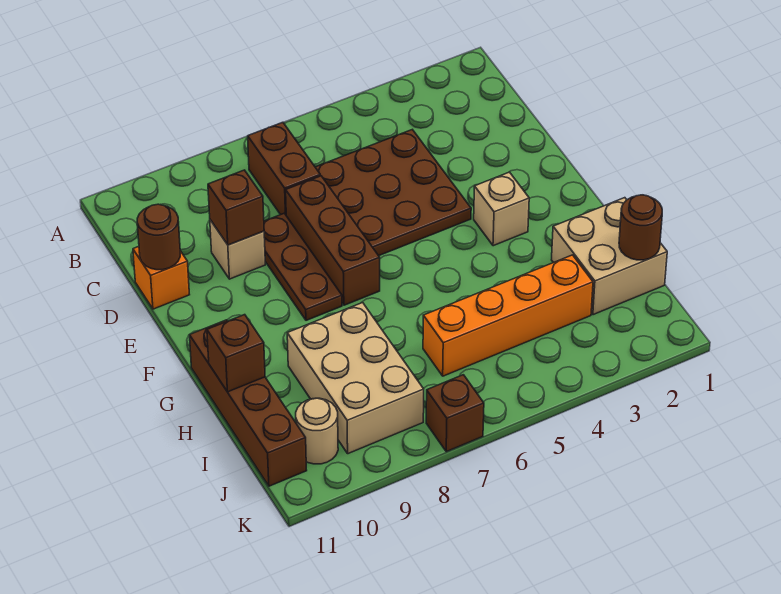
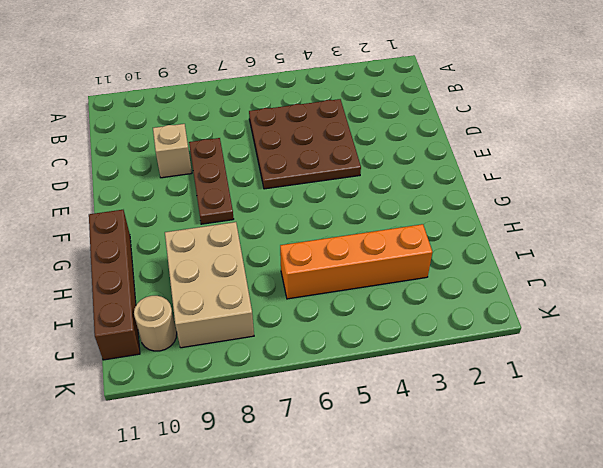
none -> brown 1x2 brick [248,122,320,215]
none -> brown 1x3 brick [286,176,380,305]
none -> orange 1x1 brick [133,247,190,309]

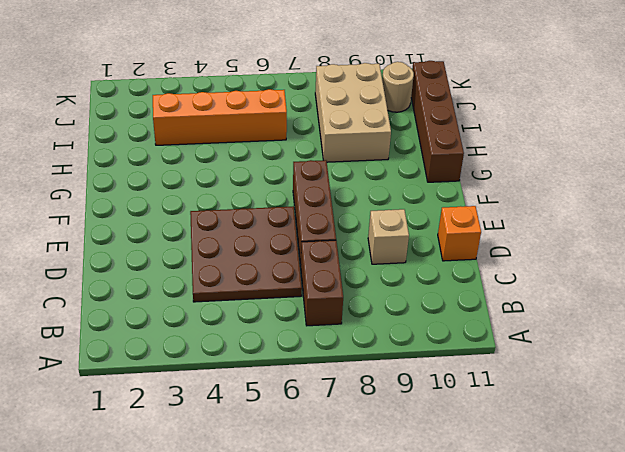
none -> brown 1x3 plate [264,213,342,320]
none -> tan 1x1 brick [474,172,529,246]
none -> tan 2x2 brick [552,198,667,315]

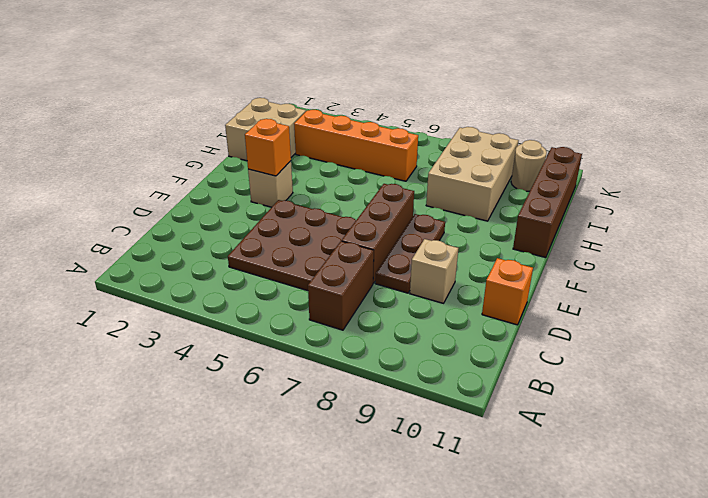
orange 1x1 brick [245,119,291,176] -> none
none -> brown 1x1 brick [426,375,484,452]
none -> brown 1x1 brick [208,170,264,245]
none -> brown 1x1 round brick [137,204,180,270]

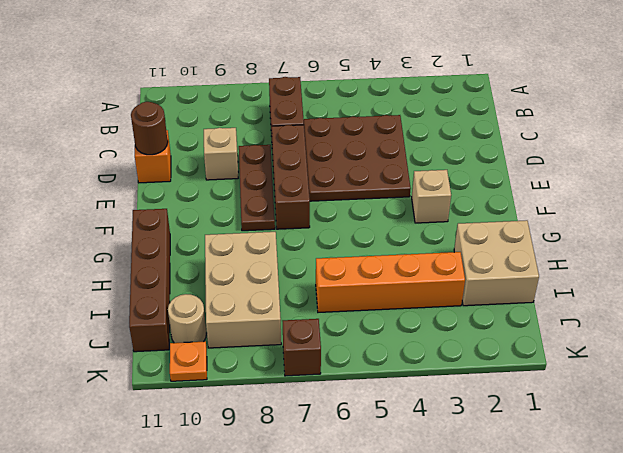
orange 1x1 plate [170,341,207,381] -> none
none -> brown 1x1 brick [208,170,264,245]
none -> brown 1x1 brick [207,315,265,392]
none -> brown 1x1 round brick [619,195,662,260]

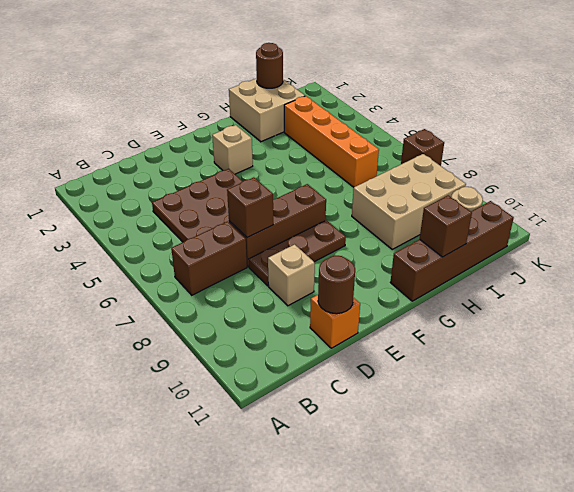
brown 1x1 brick [227,177,273,238] -> brown 1x1 brick moved to [208,170,264,245]

